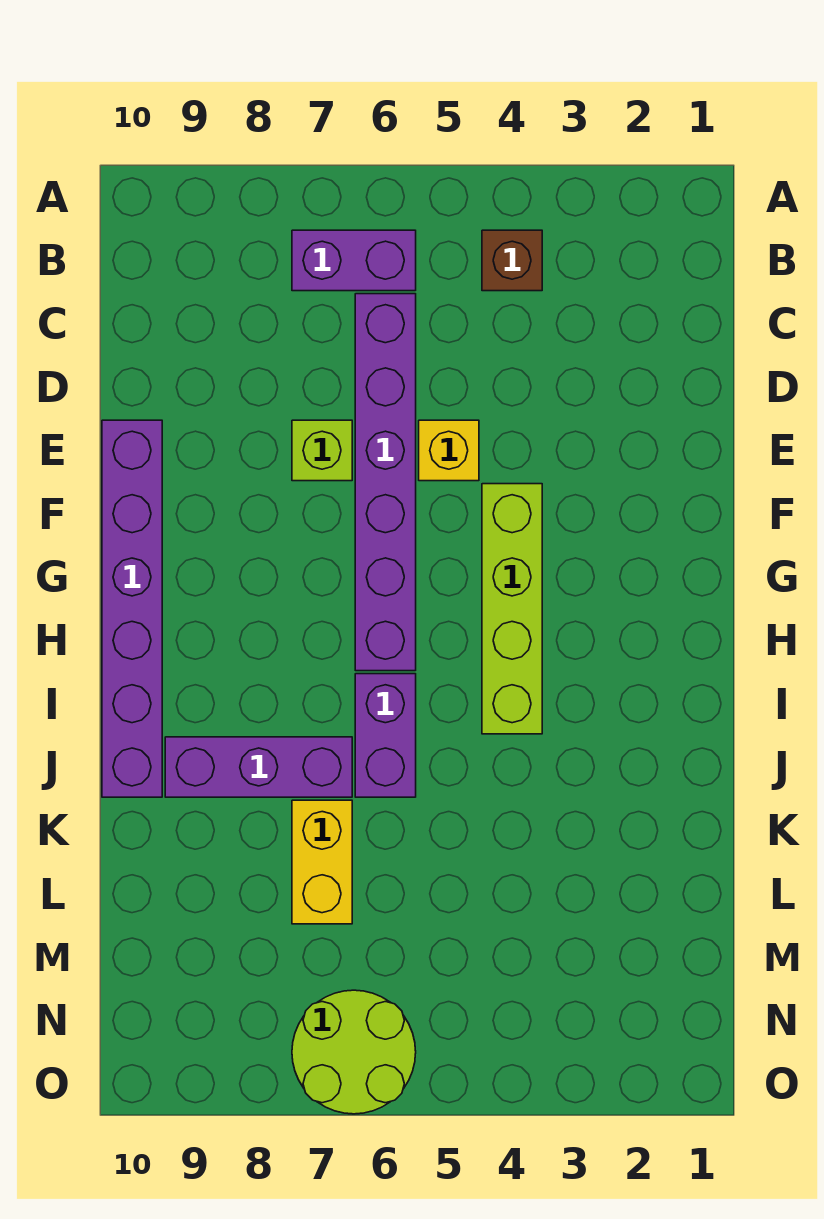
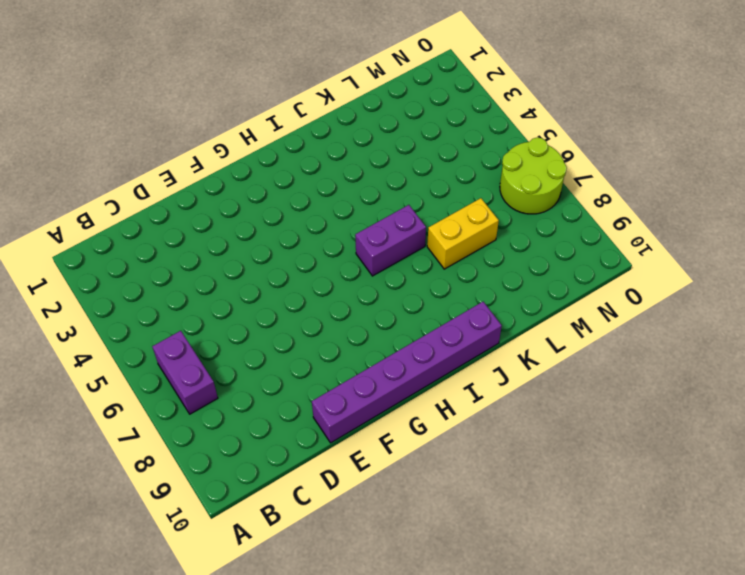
none -> brown 1x1 brick [482,230,542,291]
none -> purple 1x6 brick [355,294,416,671]

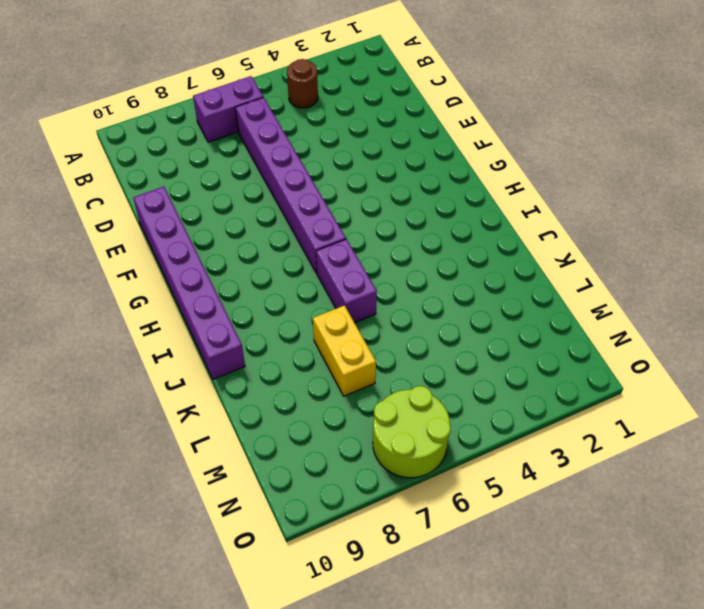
brown 1x1 round brick [287,59,318,108] -> brown 1x1 brick [482,230,542,291]
none -> yellow 1x1 brick [419,420,479,481]
none -> lime 1x1 brick [292,420,352,481]

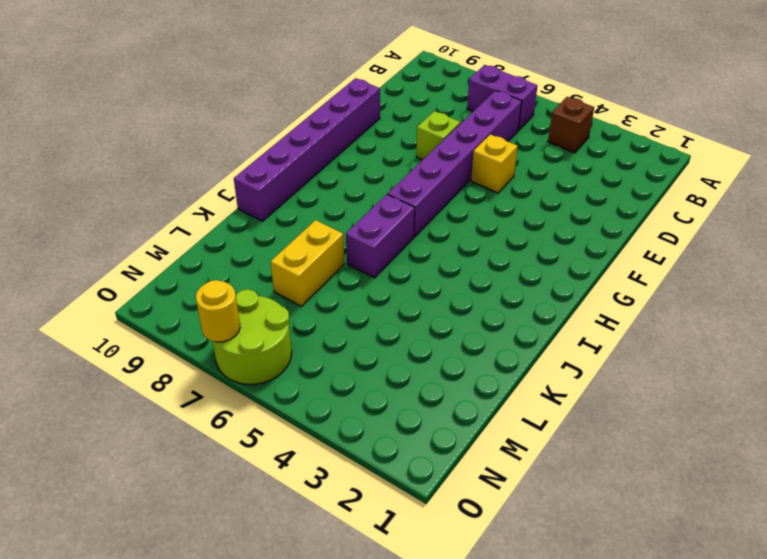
yellow 1x1 round brick [196,280,240,342] -> none
none -> lime 1x4 brick [482,484,542,734]
none -> purple 1x3 brick [165,737,352,797]

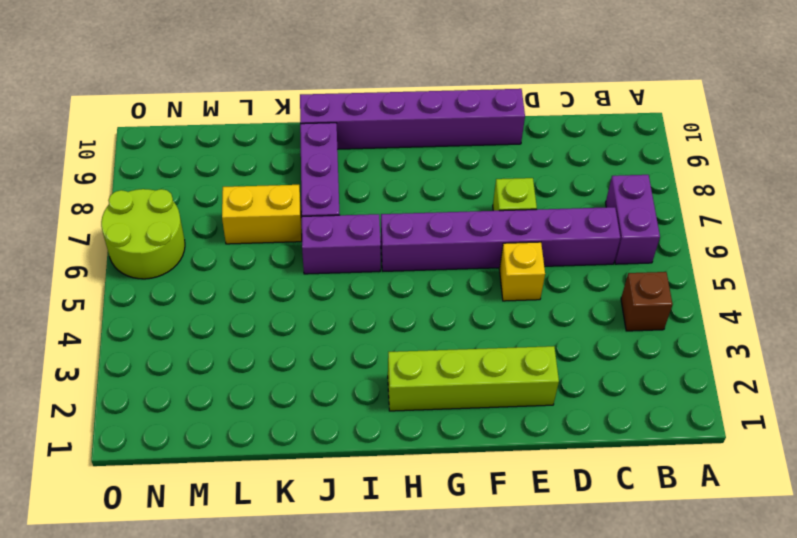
lime 1x4 brick [388,346,559,411] -> lime 1x4 brick moved to [482,484,542,734]

